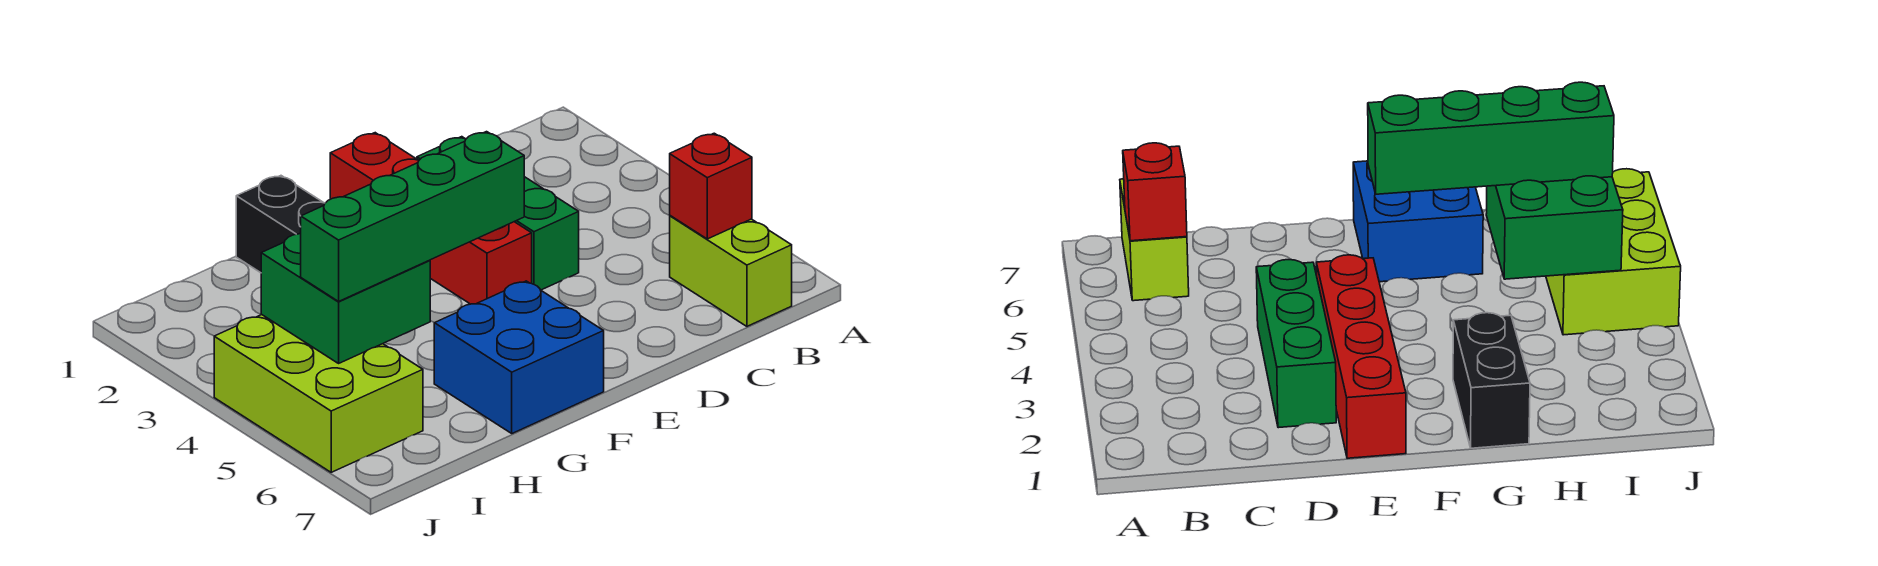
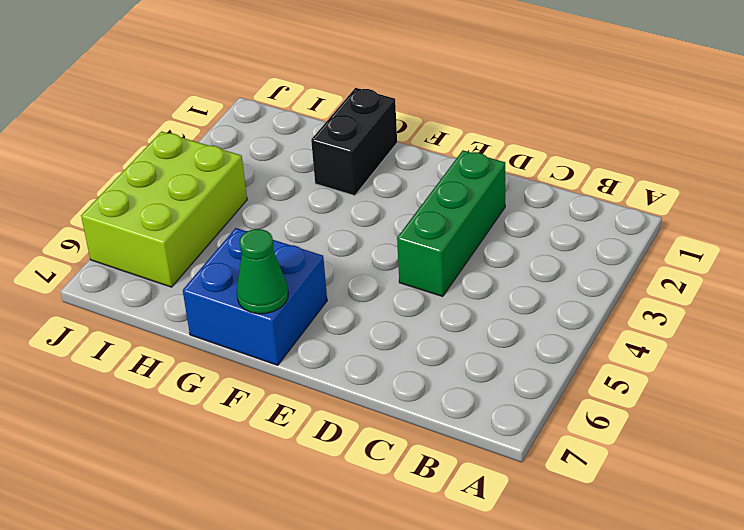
green 1x1 cone [237,229,288,314] -> none
none -> lime 1x2 brick [670,216,792,326]
none -> red 1x4 brick [330,133,532,304]

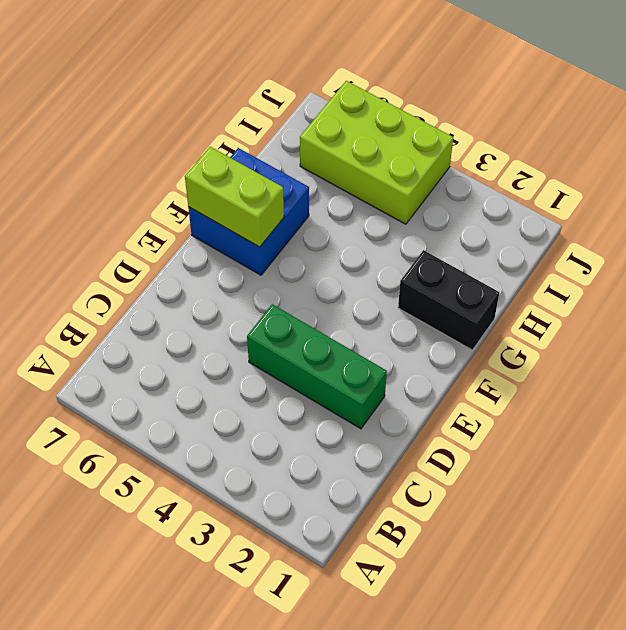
lime 1x2 brick [185,147,284,247] -> lime 1x2 brick moved to [670,216,792,326]
none -> red 1x4 brick [330,133,532,304]
none -> red 1x1 brick [670,133,752,239]

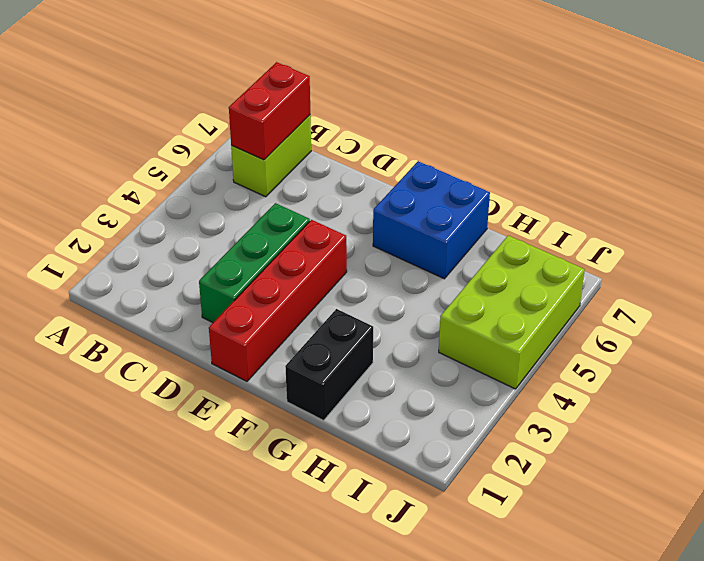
red 1x2 brick [229,62,310,160] -> red 1x1 brick [670,133,752,239]
none -> green 2x2 brick [261,234,430,363]
none -> green 1x4 brick [301,132,524,301]

